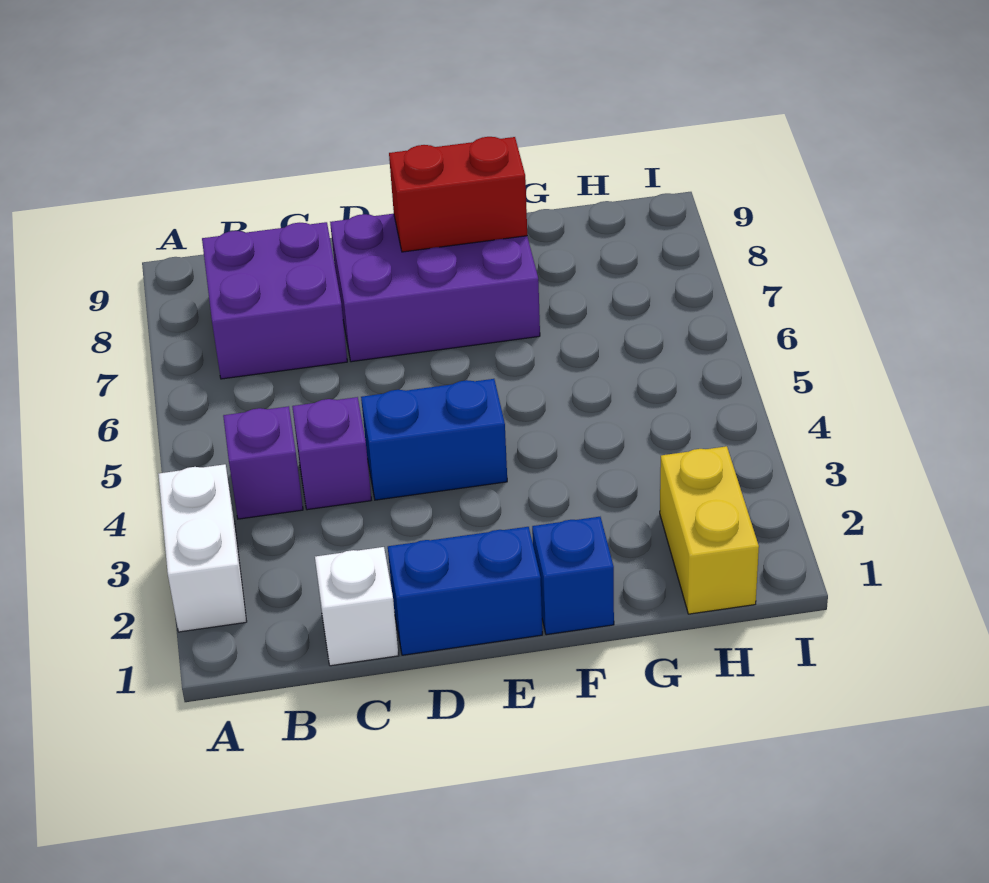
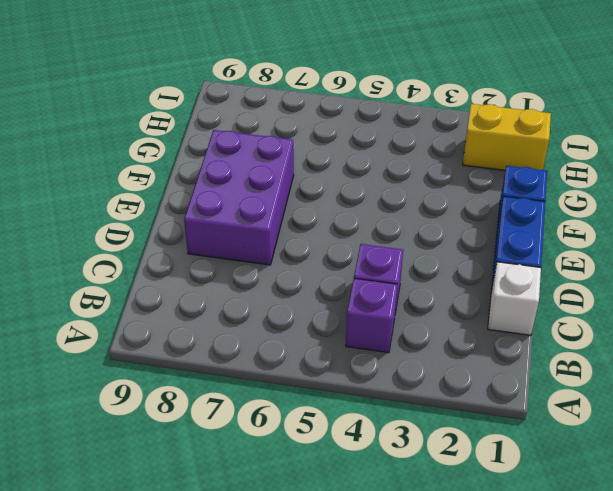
none -> white 1x2 brick [158,464,247,632]
none -> purple 2x2 brick [202,222,347,379]

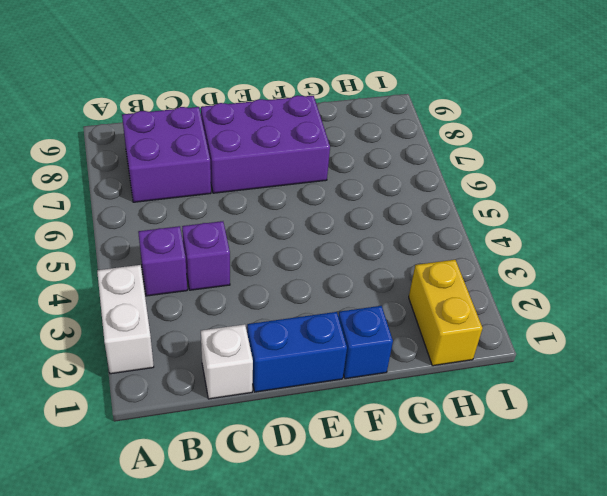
none -> blue 1x2 brick [361,379,507,500]
none -> red 1x2 brick [389,137,527,252]

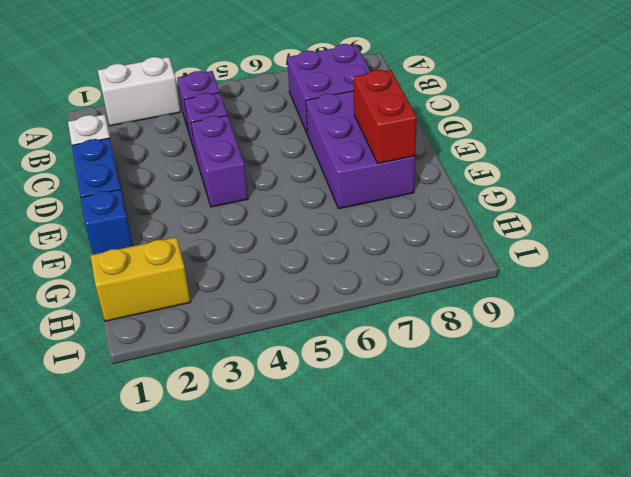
purple 1x2 brick [191,115,248,207] -> blue 1x2 brick [361,379,507,500]

